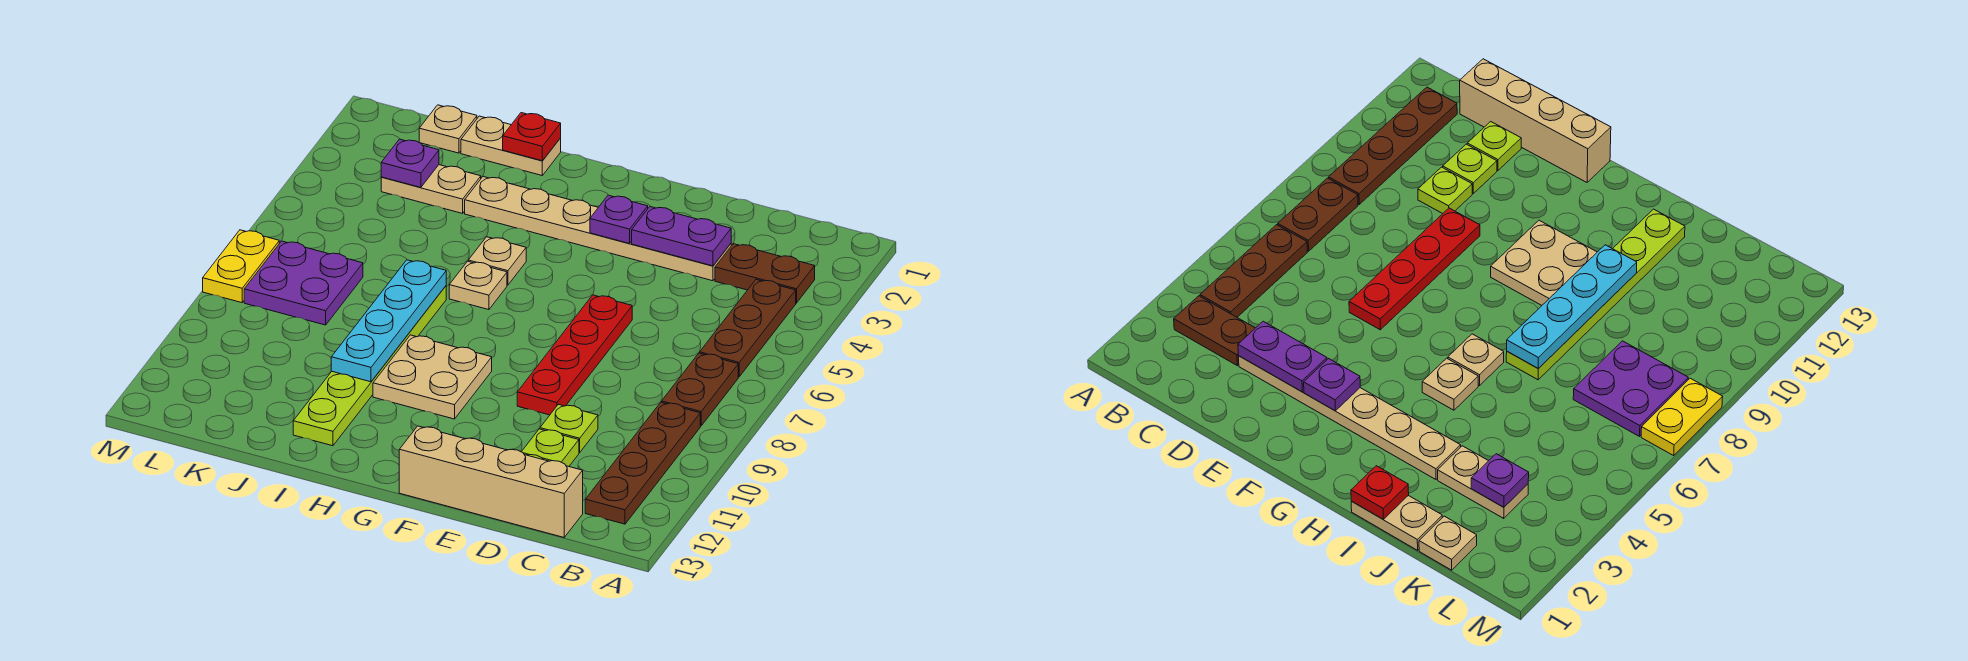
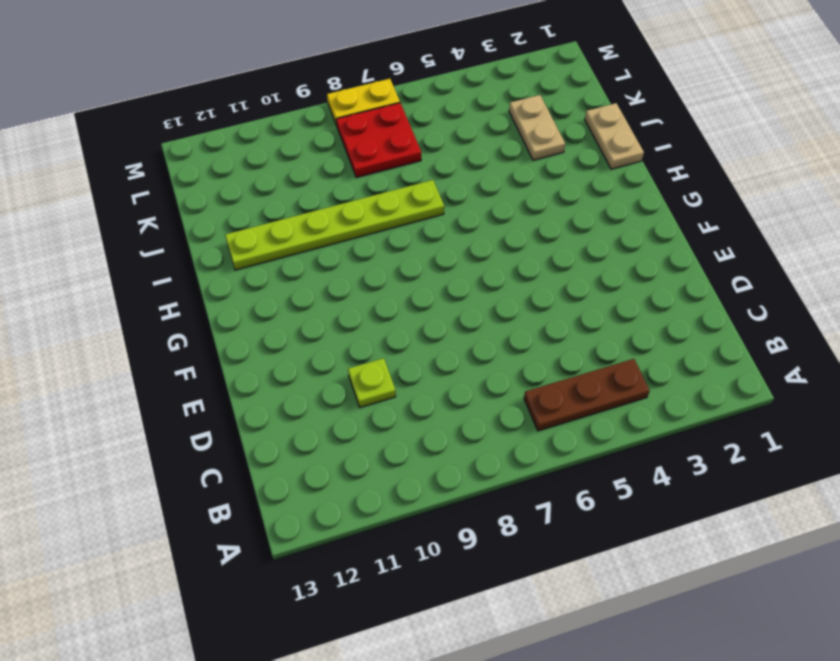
red 2x2 plate [336,103,421,177] -> purple 2x2 plate [244,241,363,325]
none -> brown 1x2 plate [715,244,815,303]
none -> brown 1x2 plate [662,353,738,426]
none -> brown 1x4 plate [585,402,700,524]

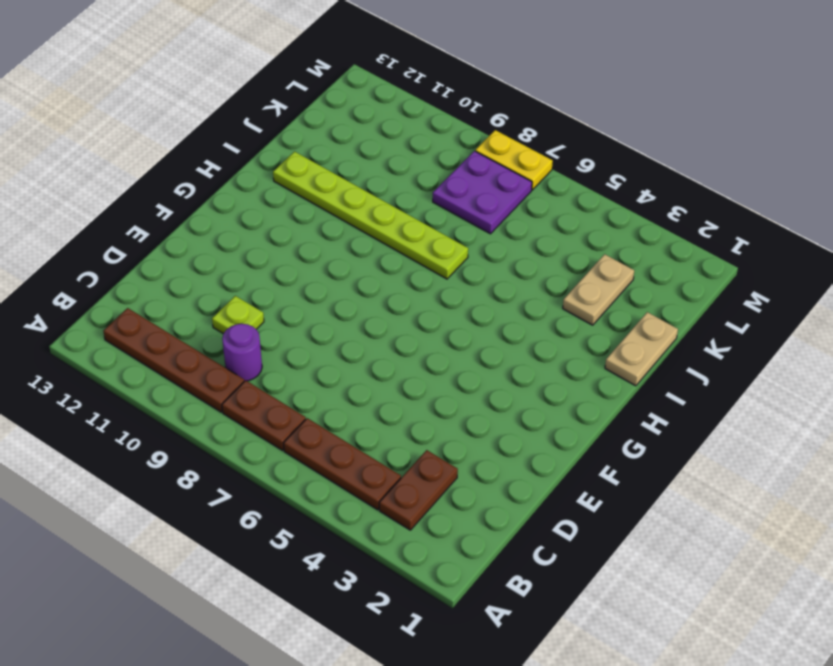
purple 1x1 round brick [222,324,262,381] -> none
none -> tan 1x4 brick [399,426,583,537]
none -> tan 1x6 plate [465,177,731,281]
none -> lime 1x1 plate [522,429,579,466]

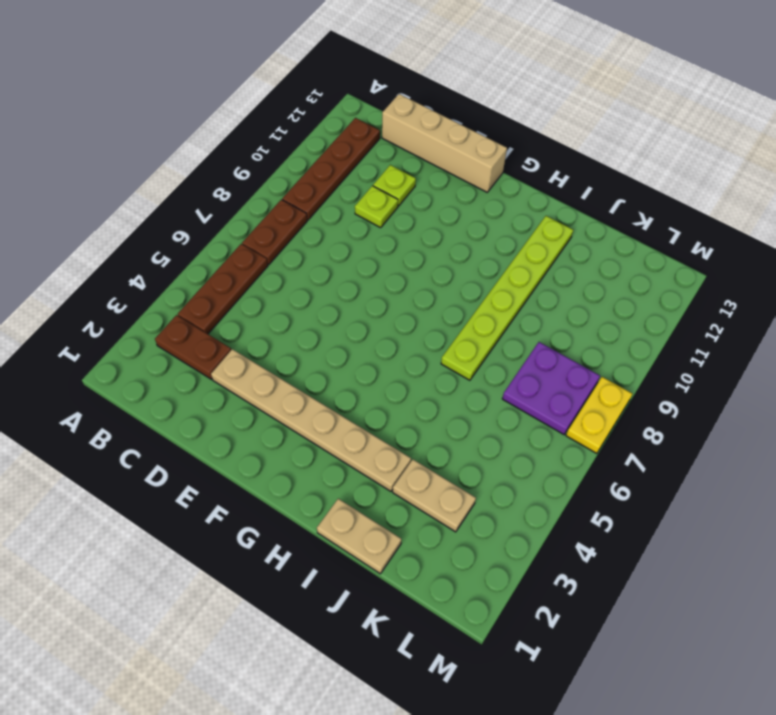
none -> lime 1x1 plate [1467,122,1521,170]
none -> red 1x4 plate [517,295,632,415]
none -> tan 2x2 plate [373,335,492,419]

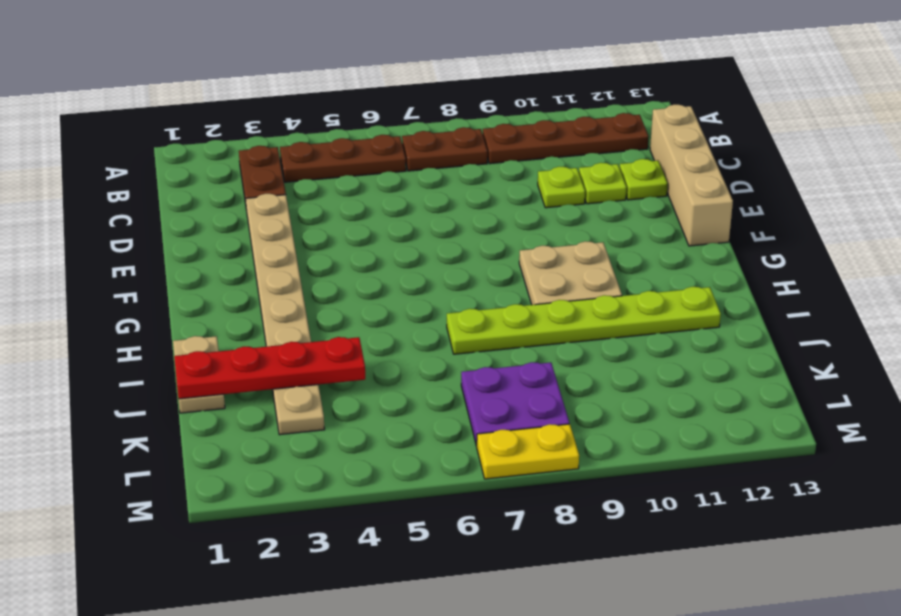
red 1x4 plate [174,337,365,399] -> red 1x4 plate moved to [517,295,632,415]
none -> tan 1x1 plate [468,237,526,285]
none -> tan 1x1 plate [449,261,507,310]
none -> tan 1x1 plate [419,105,477,153]

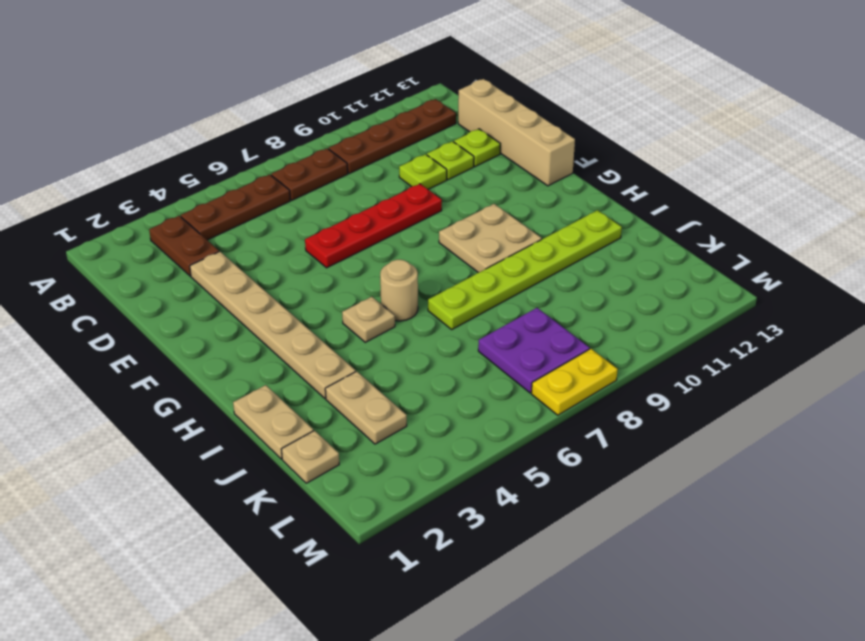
tan 1x1 round brick [380,260,418,321] -> tan 1x1 plate [449,261,507,310]
none -> purple 1x2 plate [632,207,731,266]
none -> purple 1x1 plate [590,195,648,243]
none -> red 1x1 plate [503,113,561,161]

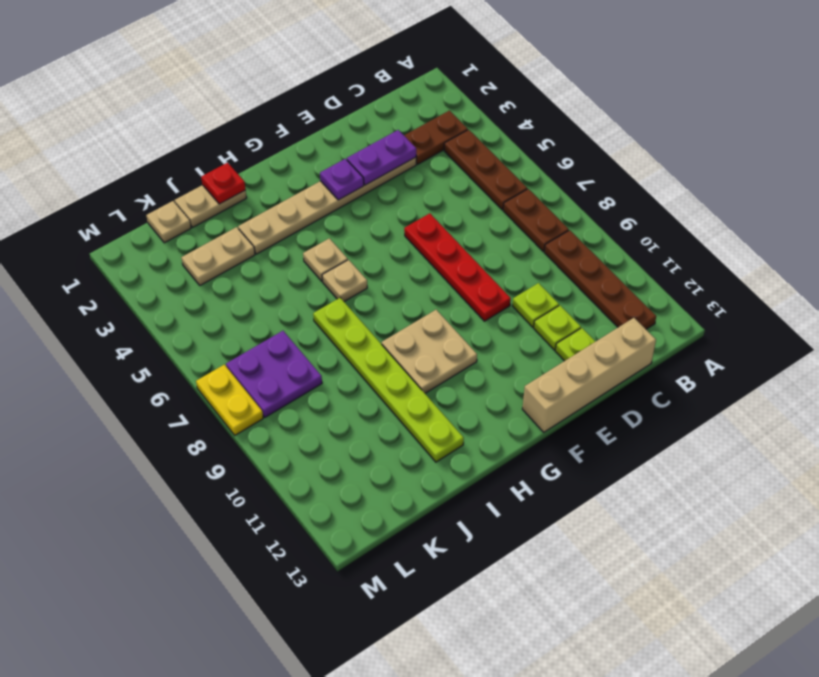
none -> cyan 1x4 plate [331,260,446,382]
none -> purple 1x1 plate [381,139,439,187]

